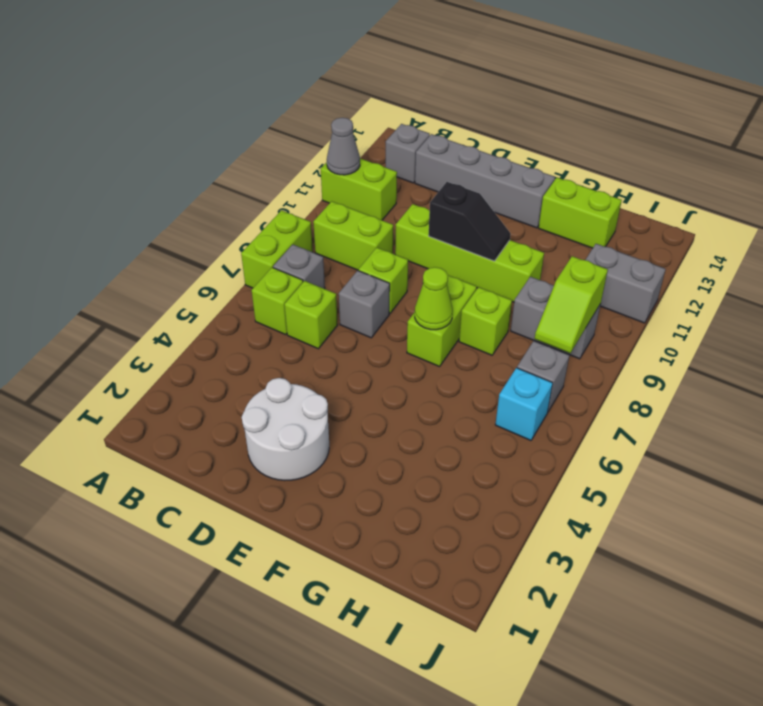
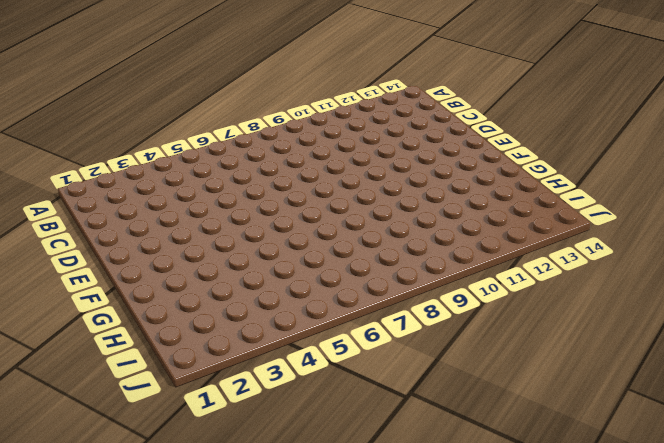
none -> lime 1x2 brick [241,210,313,288]
none -> lime 1x2 brick [321,158,397,220]
none -> lime 1x1 brick [252,268,303,335]

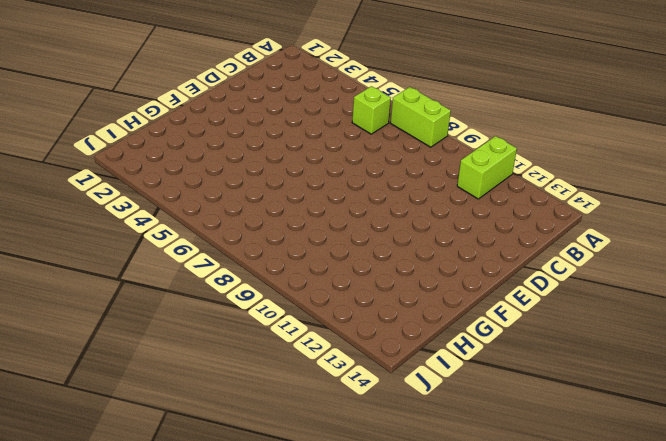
none -> grey 1x1 brick [273,245,325,289]
none -> lime 1x2 brick [313,201,393,271]
none -> grey 1x1 brick [386,124,430,183]

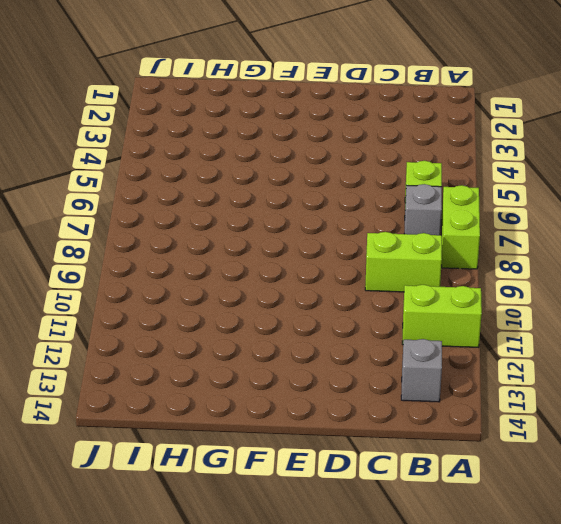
none -> lime 1x1 brick [285,281,338,349]
none -> grey 1x4 brick [415,134,555,228]
none -> white 2x2 round brick [242,378,329,481]

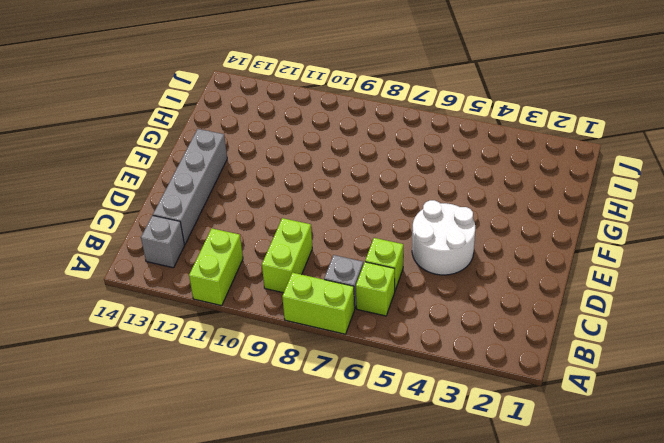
white 2x2 round brick [412,200,475,275] -> white 2x2 round brick moved to [242,378,329,481]
none -> grey 1x1 brick [339,270,390,338]
none -> lime 1x1 brick [359,248,408,313]
none -> lime 1x4 brick [395,204,544,302]

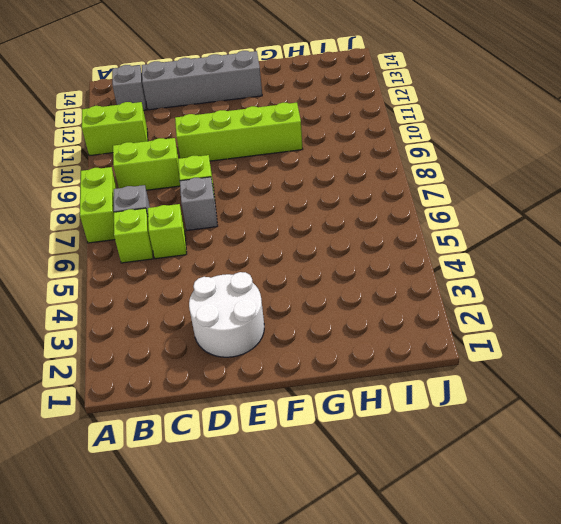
none -> lime 1x2 brick [407,275,477,367]
none -> lime 1x1 brick [459,287,512,355]
none -> lime 1x2 brick [539,178,622,248]

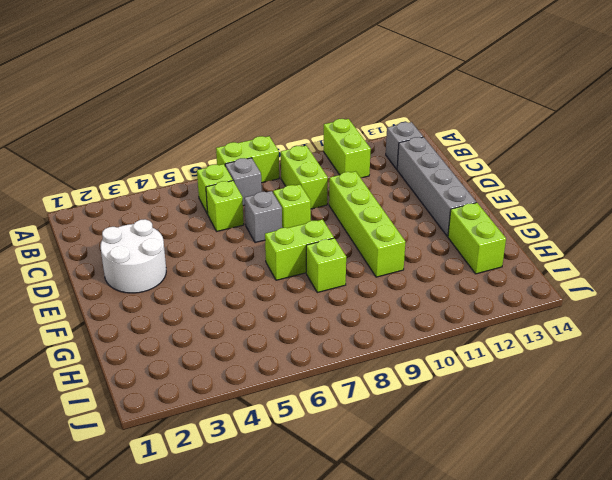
none -> grey 1x2 brick [511,277,601,359]
none -> cyan 1x1 brick [495,368,553,440]
none -> grey 1x1 brick [517,341,569,411]

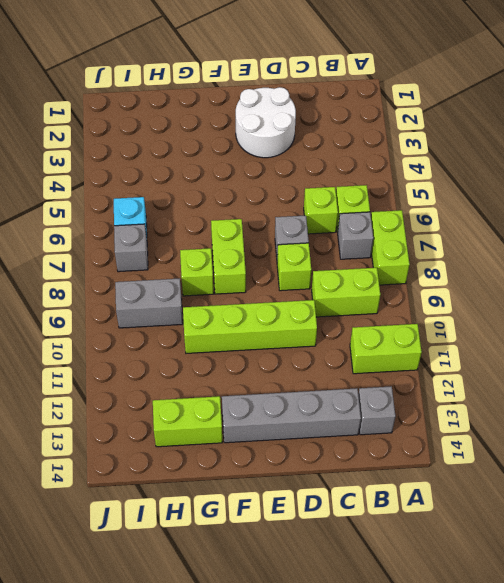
none -> grey 1x2 brick [586,244,666,323]
none -> grey 1x1 cone [327,118,360,175]
none -> black 1x2 slope [429,182,511,261]

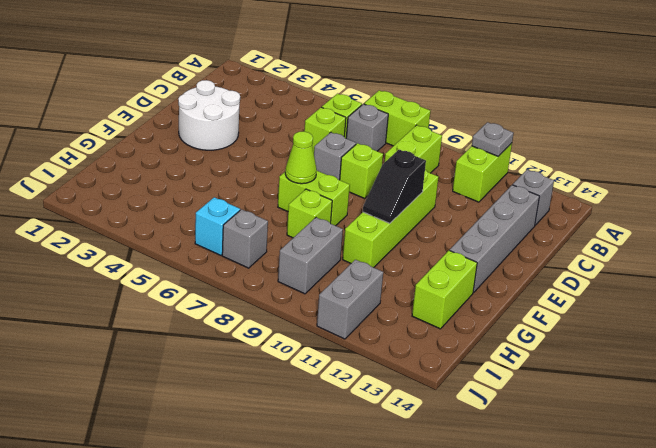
grey 1x1 plate [472,122,514,156] -> grey 1x1 cone [327,118,360,175]
none -> lime 1x2 slope [535,256,608,353]

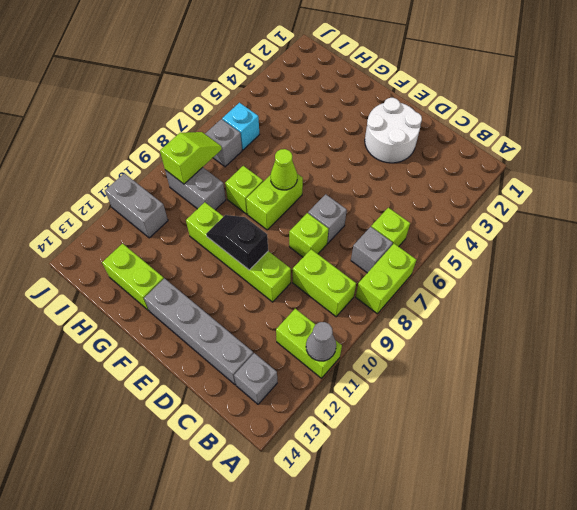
none -> lime 1x1 brick [285,281,338,349]

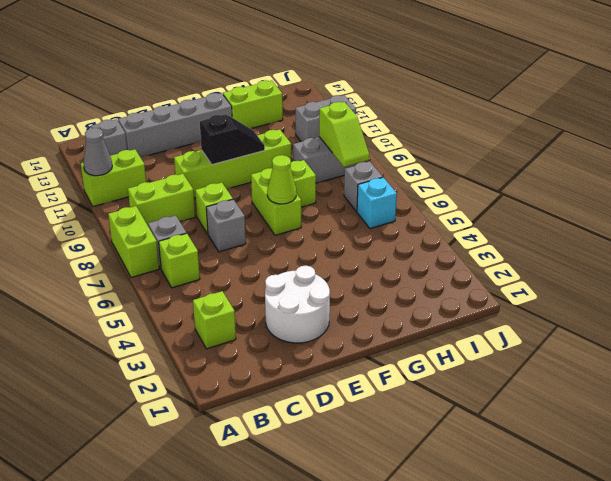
lime 1x1 brick [193,291,236,349] -> lime 1x1 brick moved to [285,281,338,349]

